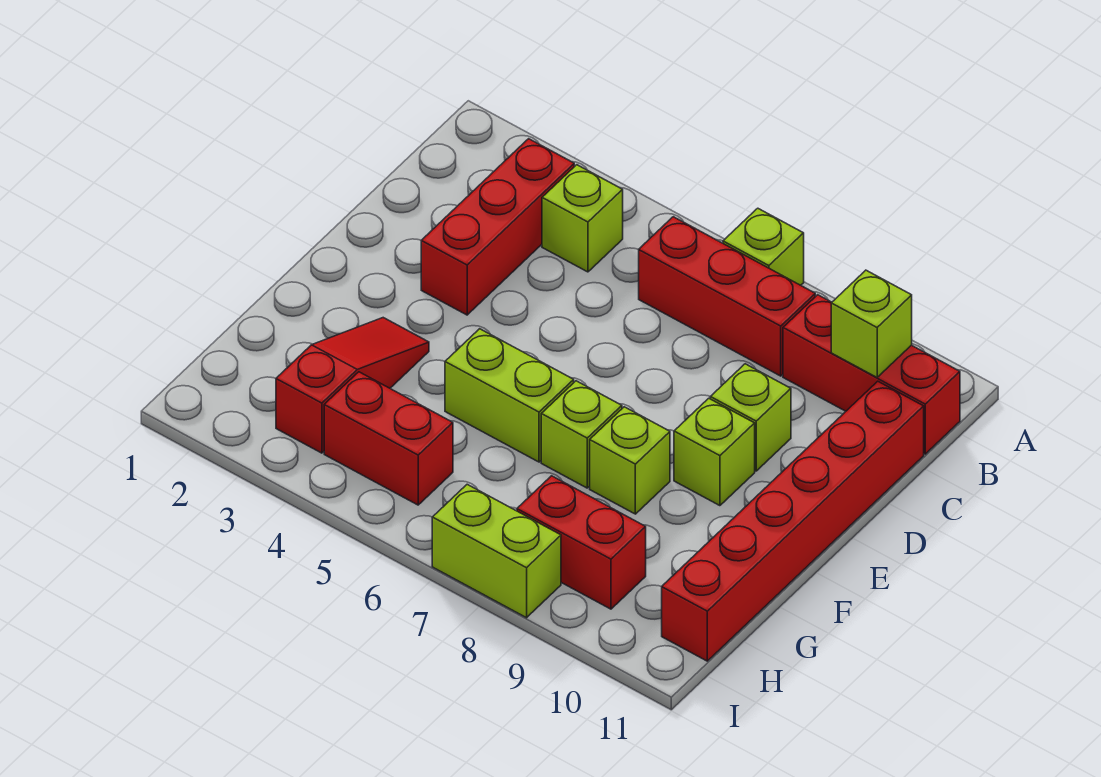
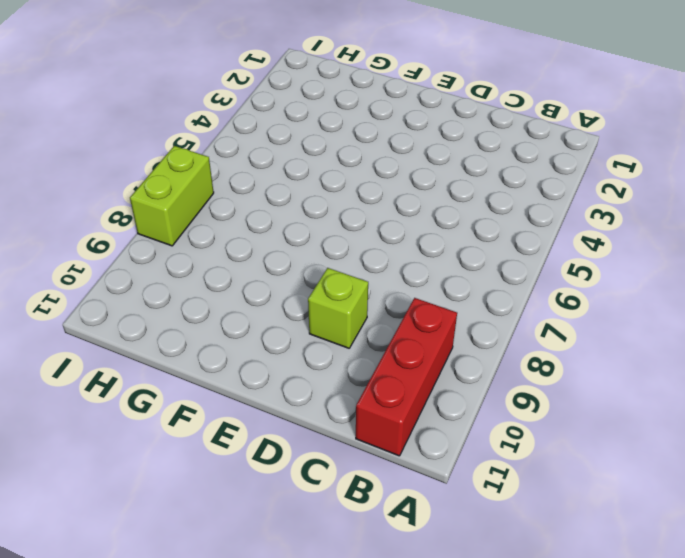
none -> lime 1x1 brick [723,208,804,285]
none -> red 1x3 brick [421,139,574,315]
none -> lime 1x1 brick [542,165,623,272]

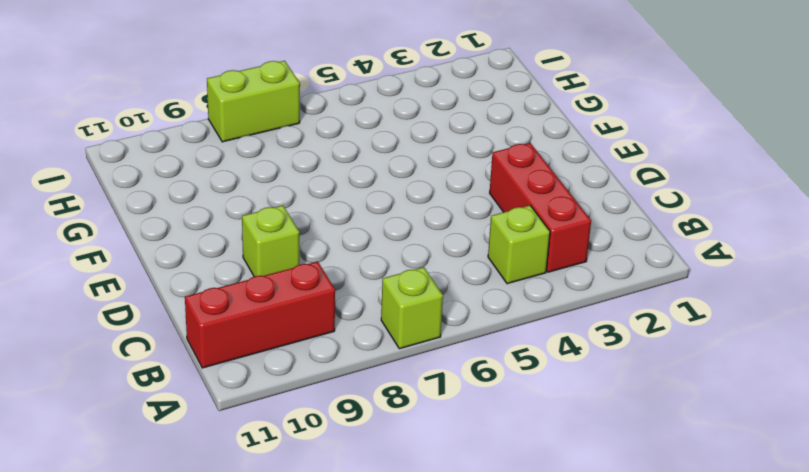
none -> red 1x3 brick [639,217,815,376]
none -> red 1x6 brick [662,381,924,661]
none -> lime 1x1 brick [674,398,755,506]

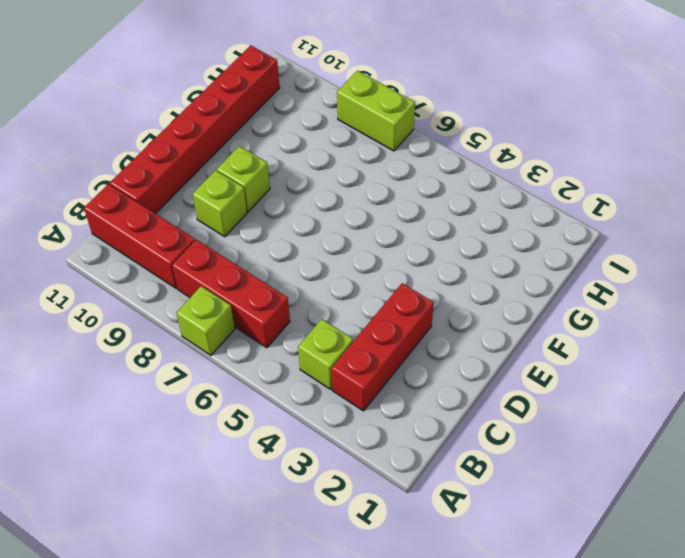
none -> red 1x3 slope [276,318,429,453]
none -> lime 1x2 brick [445,329,574,462]
none -> lime 1x1 brick [541,381,622,488]

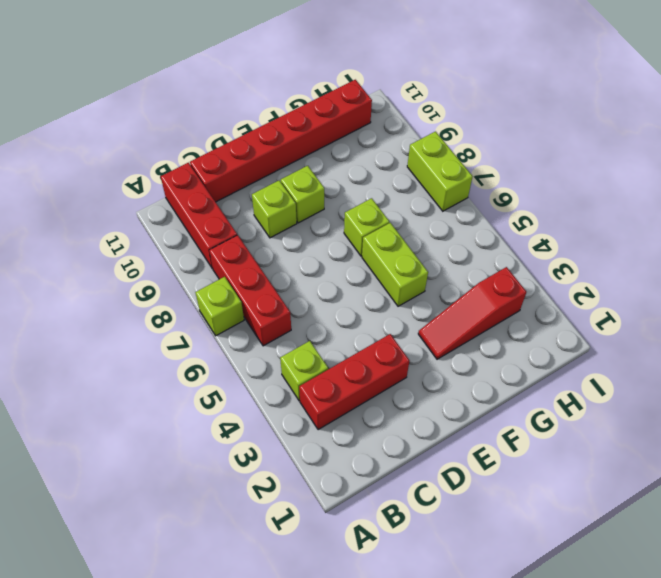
none -> lime 1x1 brick [590,407,670,514]
none -> red 1x2 brick [324,372,453,505]
none -> red 1x2 brick [517,476,646,609]

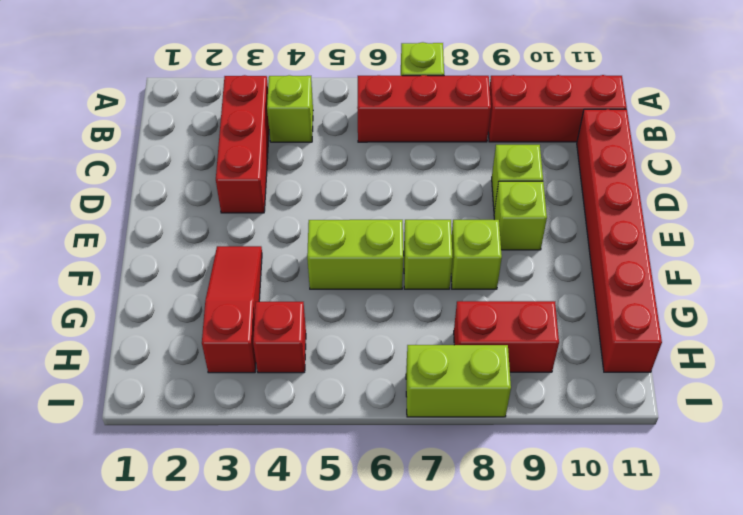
red 1x1 brick [253,302,306,373] -> red 1x2 brick [324,372,453,505]
none -> lime 1x1 brick [831,270,912,377]

